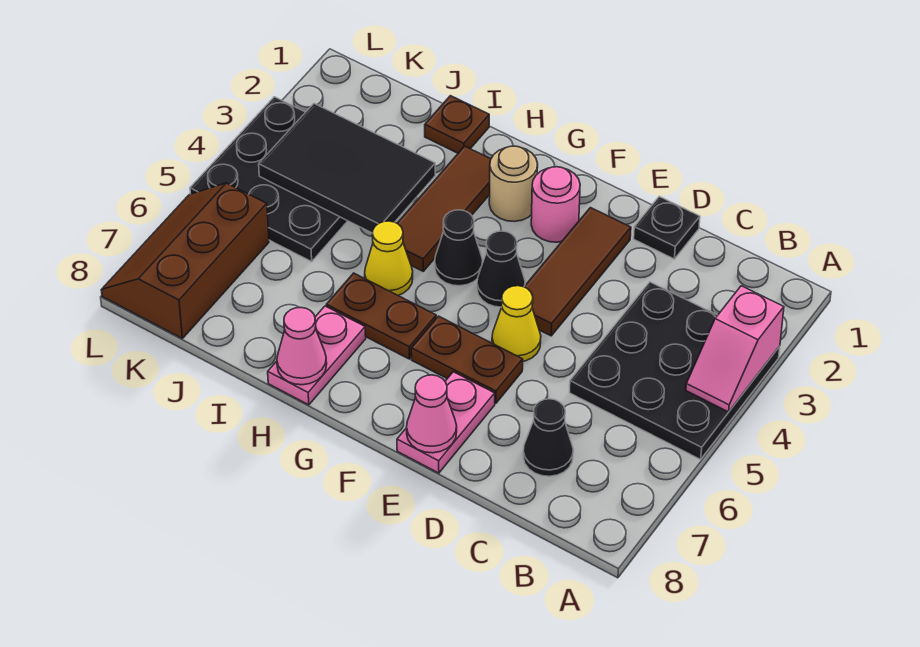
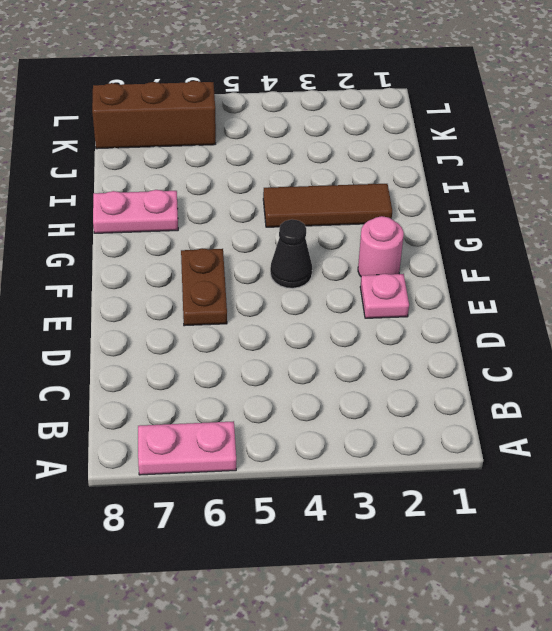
pink 1x2 plate [138,421,236,475] -> pink 1x2 plate moved to [397,372,495,473]
pink 1x1 plate [360,274,409,318] -> brown 1x3 tile [524,208,631,336]
none -> black 3x3 plate [570,282,780,459]
none -> black 1x1 cone [523,399,573,476]
none -> black 1x1 plate [634,197,700,259]

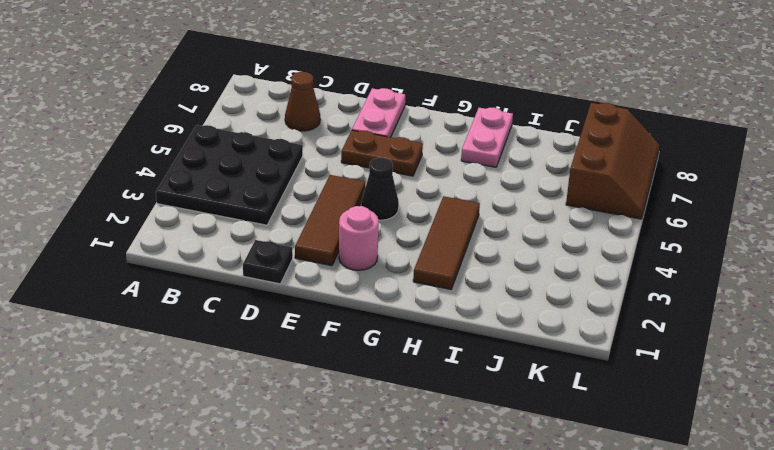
brown 1x1 cone [285,72,320,131] -> black 1x1 cone [523,399,573,476]
none -> yellow 1x1 cone [492,286,541,361]
none -> tan 1x1 round brick [489,146,538,222]
none -> black 1x1 cone [435,210,483,286]

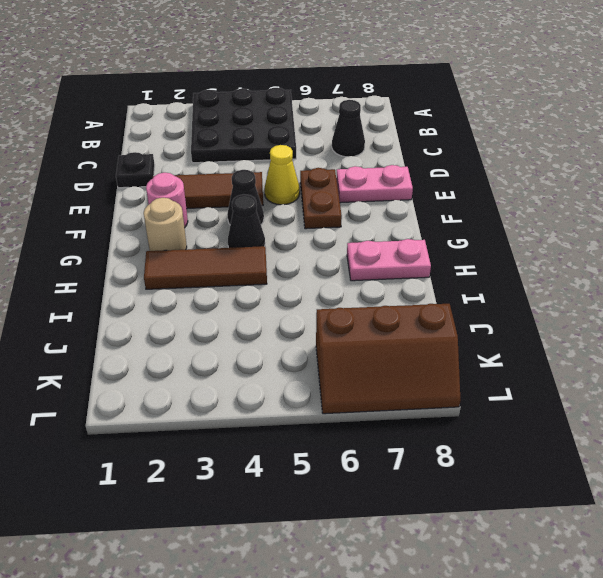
none -> brown 1x2 plate [326,273,436,359]
none -> yellow 1x1 cone [365,221,413,296]
none -> brown 1x1 plate [425,96,489,153]

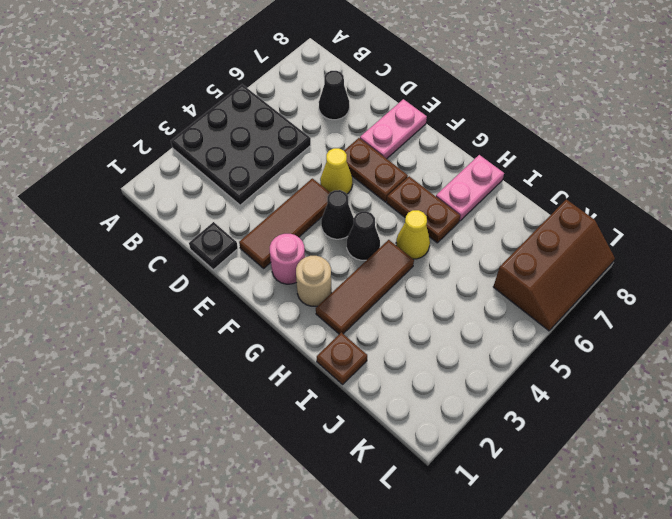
none -> black 3x3 plate [190,97,347,262]
none -> pink 1x2 slope [686,286,784,412]
none -> pink 1x1 cone [407,375,457,453]

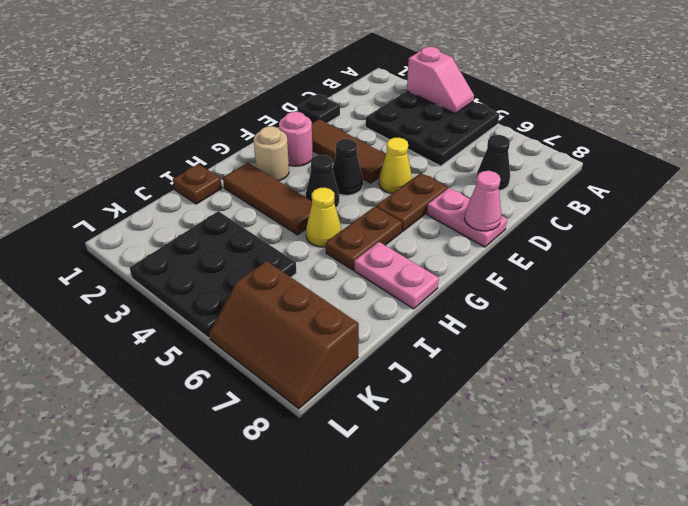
none -> pink 1x1 cone [277,307,327,385]
none -> black 2x3 tile [259,104,435,233]

